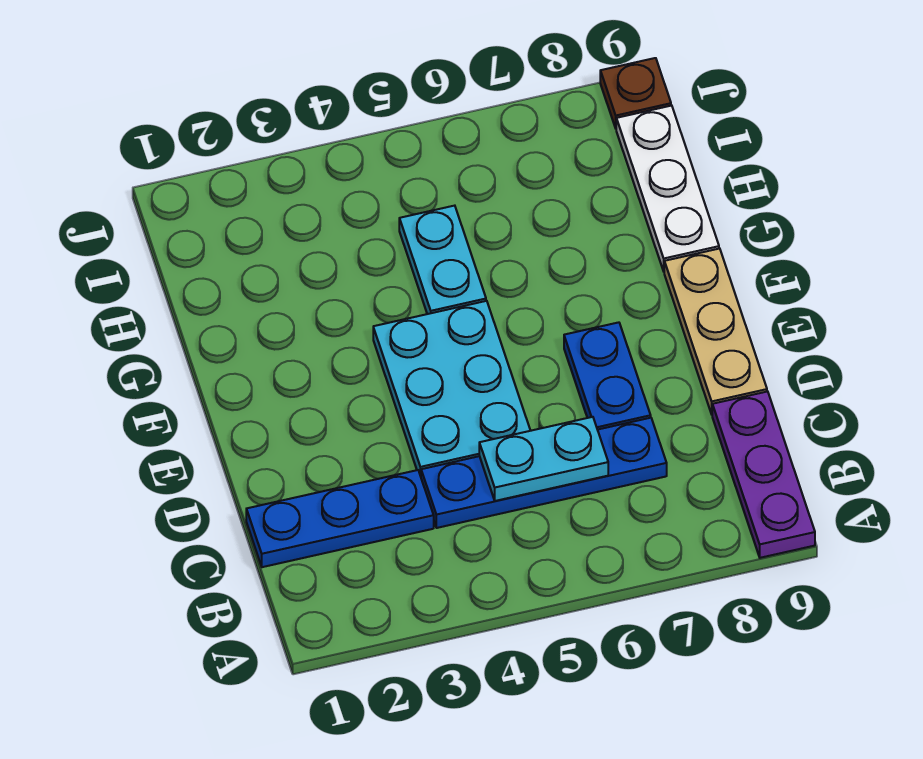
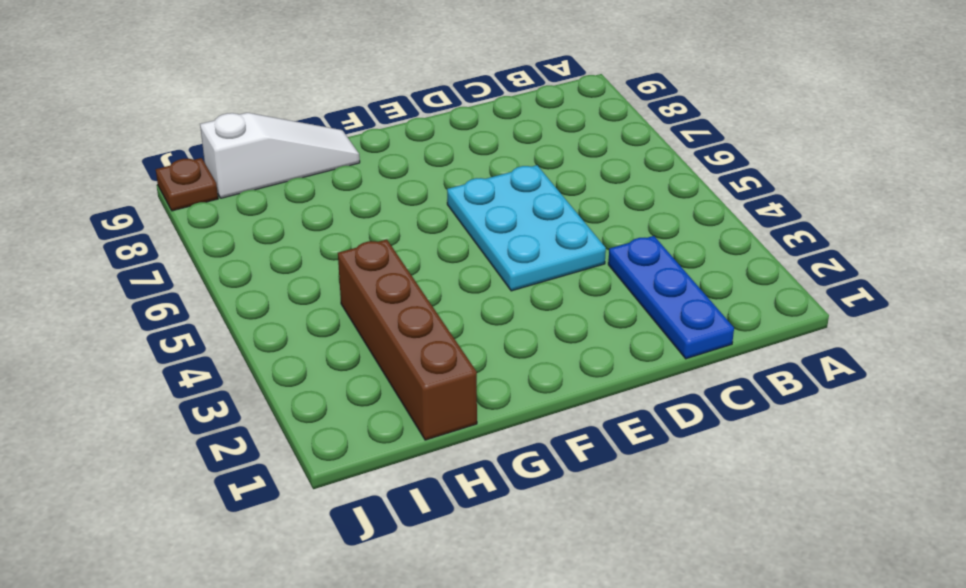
cyan 2x3 plate [447,165,606,291] -> cyan 2x3 plate turned to [373,301,530,476]
white 1x3 slope [200,113,360,198] -> white 1x3 plate [616,106,719,271]
brown 1x4 brick [338,239,477,440] -> none
none -> purple 1x3 plate [712,391,815,558]
none -> blue 1x4 plate [421,418,667,528]

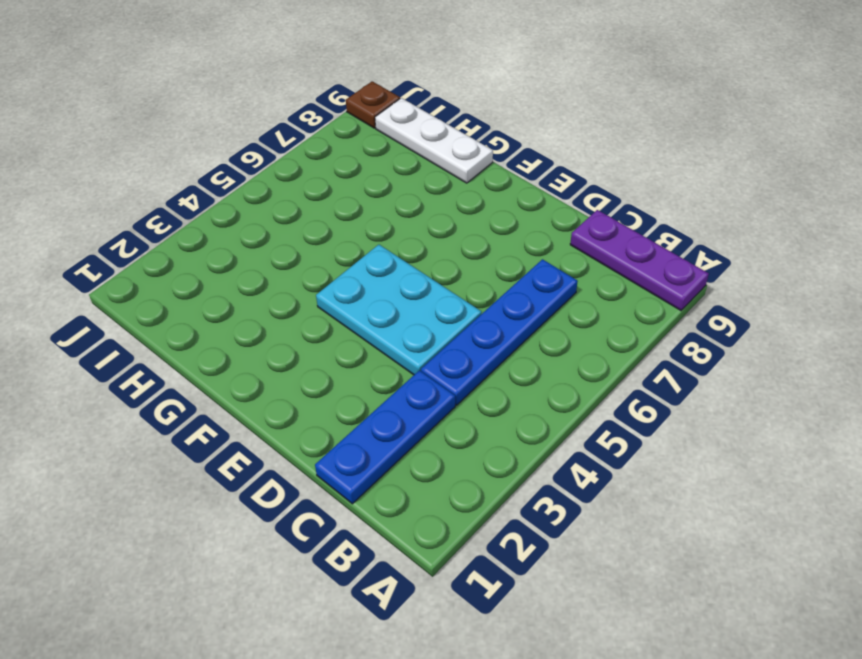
none -> blue 1x2 plate [564,322,651,430]
none -> tan 1x3 plate [664,249,767,414]

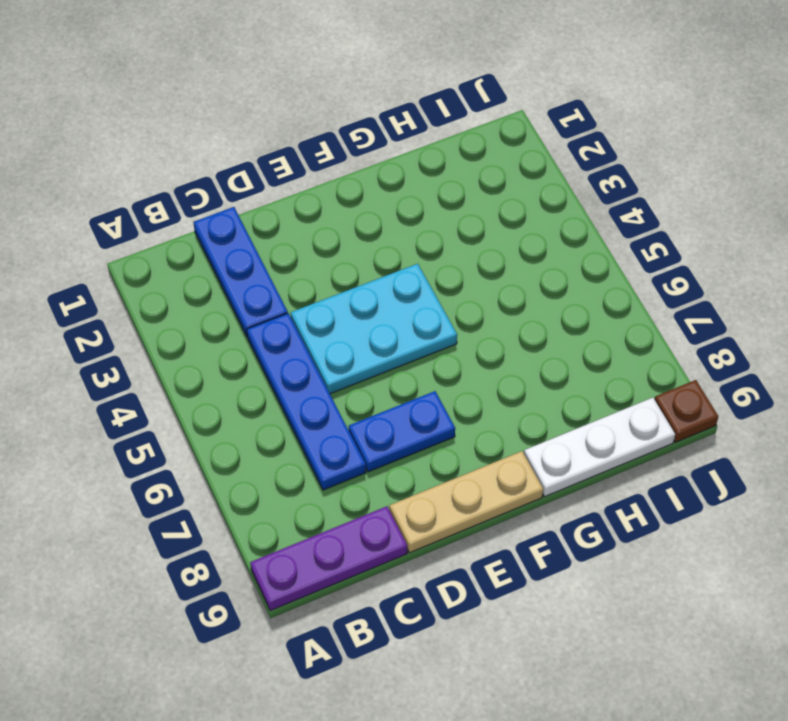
none -> cyan 1x2 plate [399,206,486,314]
none -> cyan 1x2 plate [479,417,608,501]

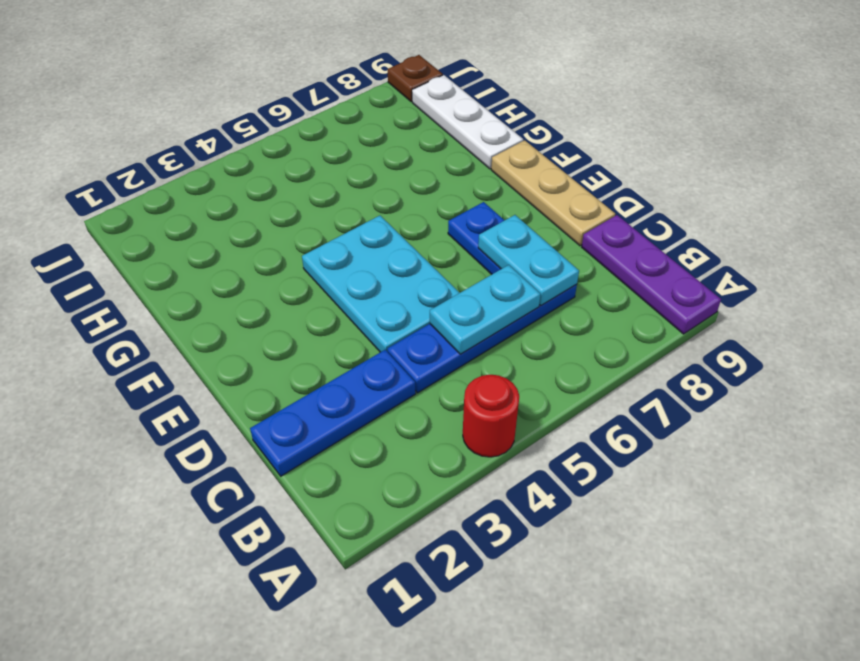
red 1x1 round brick [463,375,519,457] -> none
cyan 1x2 plate [478,215,579,306] -> cyan 1x2 plate moved to [399,206,486,314]

